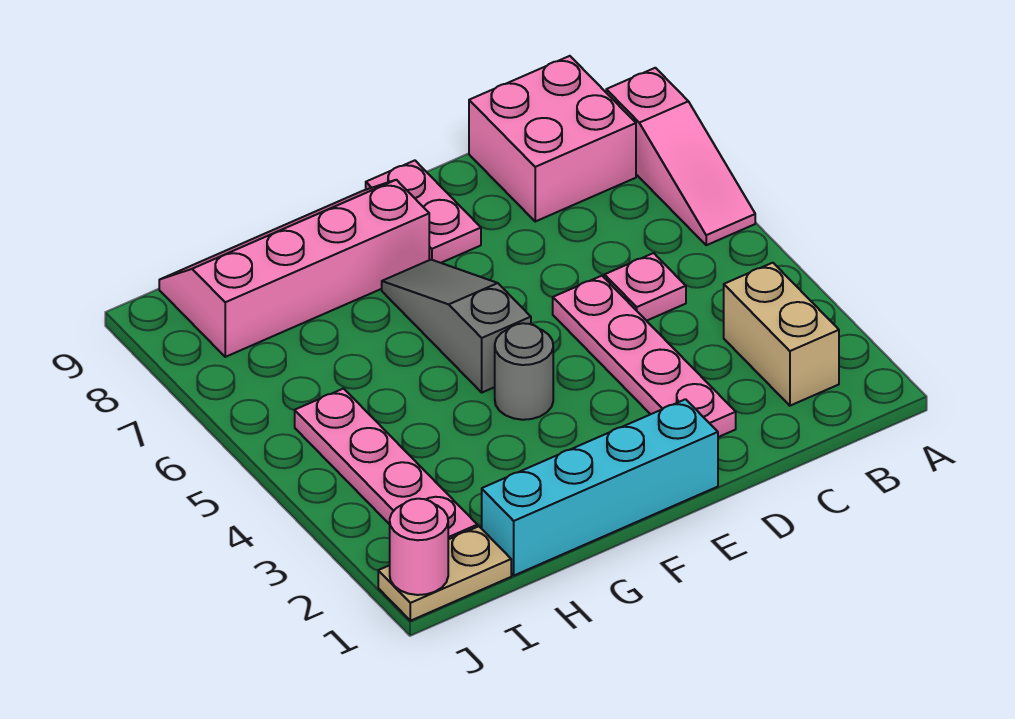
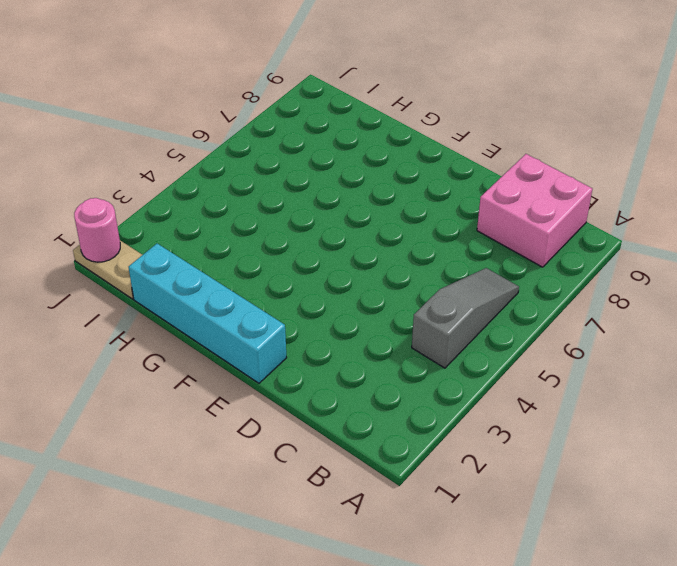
grey 1x3 slope [412,268,519,368] -> grey 1x3 slope moved to [382,260,531,392]
none -> pink 1x3 slope [606,68,755,245]
none -> tan 1x2 brick [724,263,839,406]
none -> pink 1x1 plate [604,253,686,321]

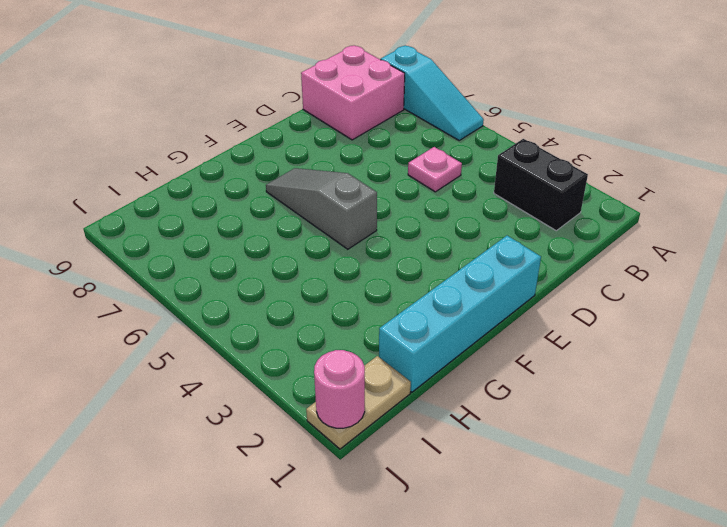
cyan 1x3 slope [381,45,484,140] -> pink 1x3 slope [606,68,755,245]
black 1x2 brick [494,139,588,231] -> tan 1x2 brick [724,263,839,406]
none -> pink 1x4 plate [553,276,736,437]
none -> pink 1x2 plate [366,160,481,263]
none -> grey 1x1 round brick [495,323,553,420]

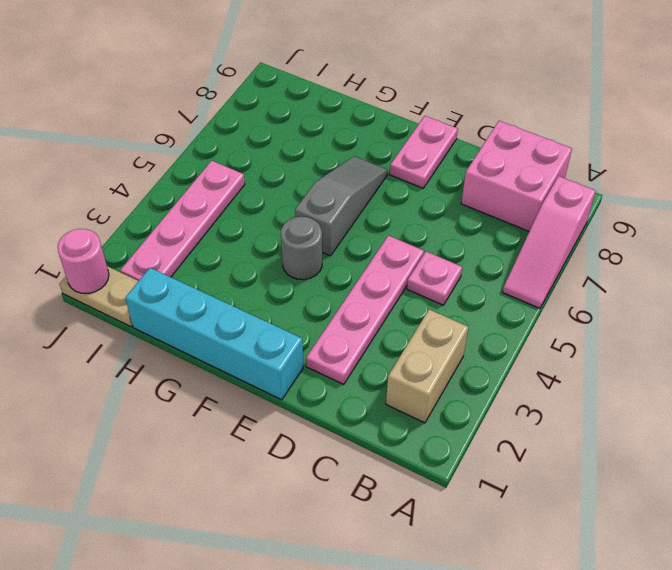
none -> pink 2x4 slope [159,180,429,357]

